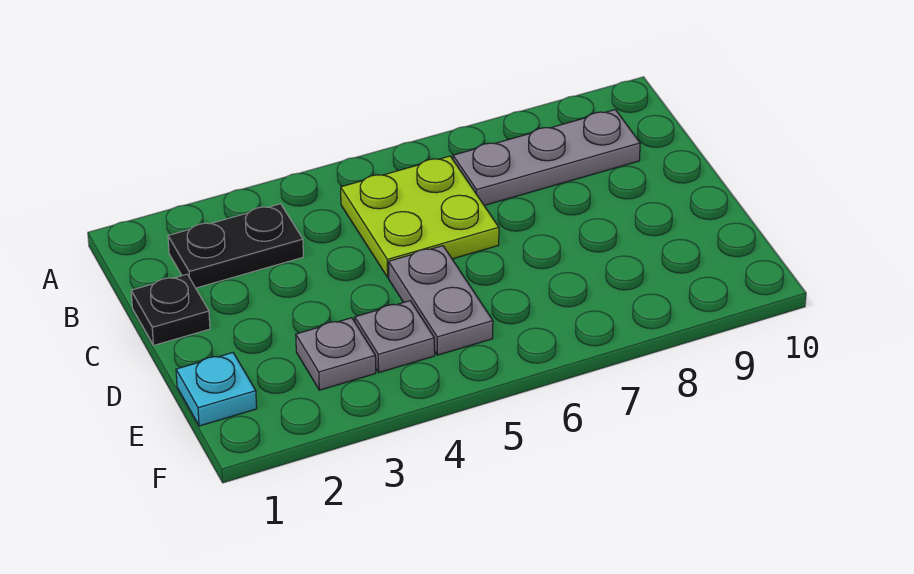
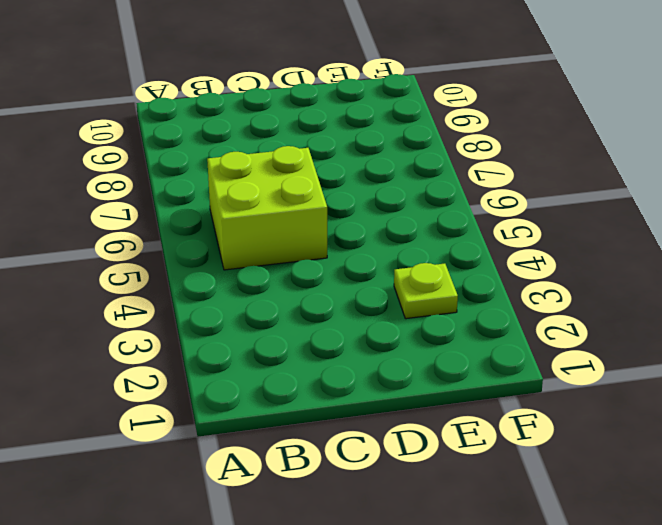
lime 2x2 brick [207,146,327,270] -> lime 2x2 plate [341,156,499,277]
lime 1x1 plate [394,263,458,319] -> grey 1x1 plate [296,318,376,390]
none -> black 1x2 plate [168,204,303,288]
none -> grey 1x3 plate [453,110,640,205]

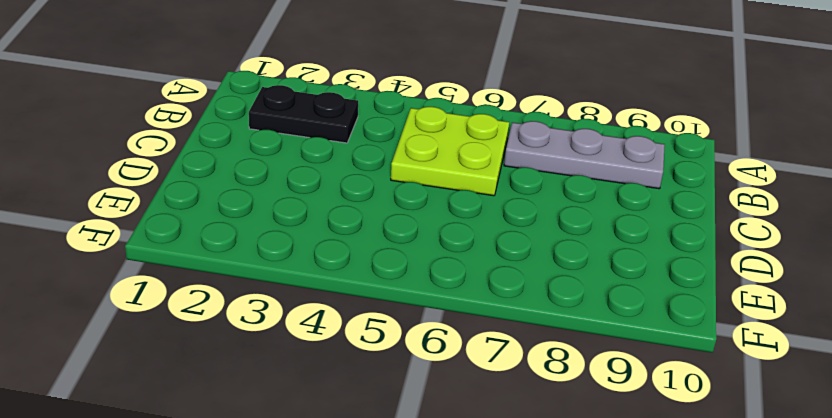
none -> black 1x1 plate [131,274,210,345]
none -> grey 1x2 plate [389,246,493,355]

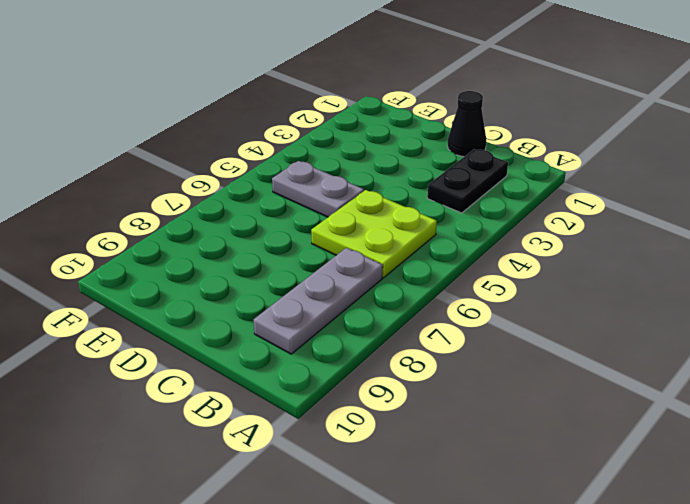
black 1x1 cone [447,91,486,157] -> black 1x1 plate [131,274,210,345]
none -> cyan 1x1 plate [176,353,257,426]
none -> grey 1x1 plate [296,318,376,390]

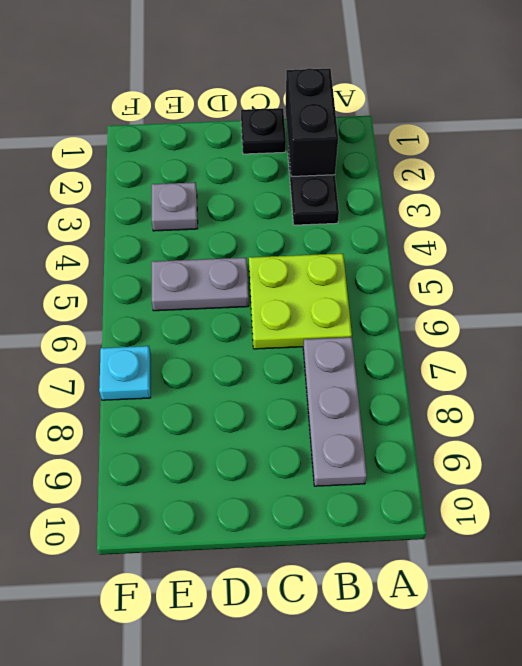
black 1x2 brick [285,68,338,176] -> none
cyan 1x1 plate [99,346,151,400] -> cyan 1x1 plate moved to [176,353,257,426]
none -> grey 1x1 plate [355,301,435,372]

